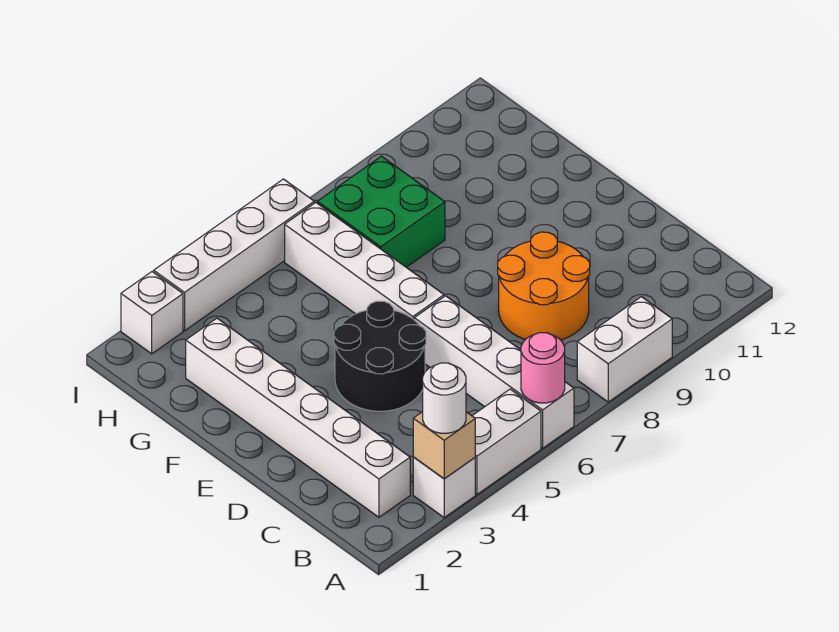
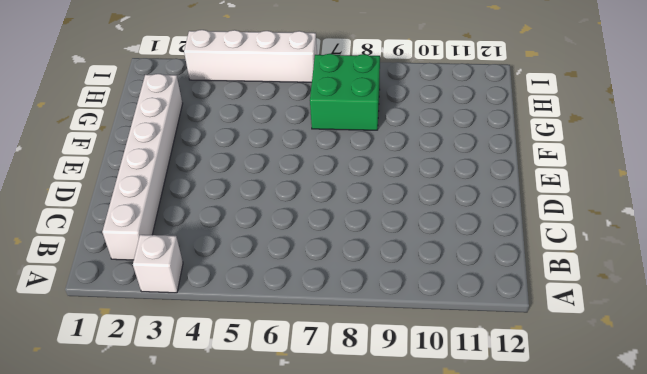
none -> white 1x2 brick [472,389,541,494]
none -> white 1x4 brick [414,296,574,448]
none -> white 1x2 brick [577,297,672,402]

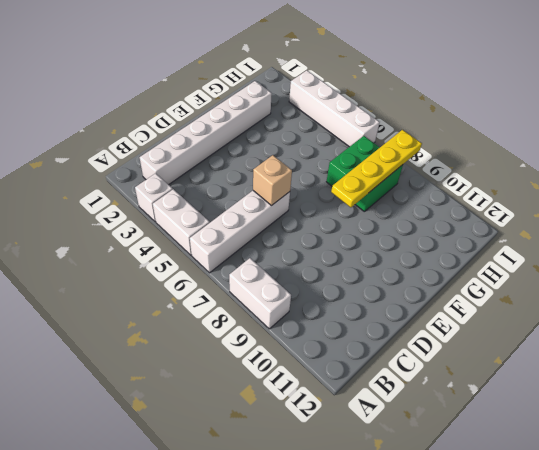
tan 1x1 brick [253,155,292,205] -> tan 1x1 brick moved to [413,412,475,479]
yellow 1x4 plate [331,130,422,207] -> none
none -> orange 2x2 round brick [498,232,590,340]
none -> black 2x2 round brick [334,301,426,411]
none -> white 1x4 brick [285,203,444,319]

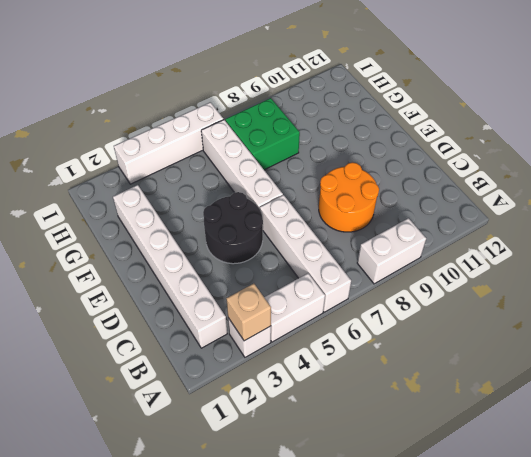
none -> white 1x1 brick [121,272,183,354]
none -> pink 1x1 round brick [521,333,565,403]
none -> white 1x1 round brick [423,363,466,433]

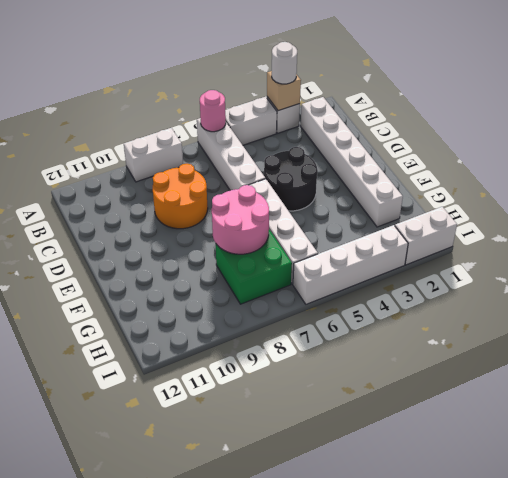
pink 2x2 round brick [212,185,269,254] -> none
white 1x2 brick [395,207,457,265] -> white 1x1 brick [121,272,183,354]

